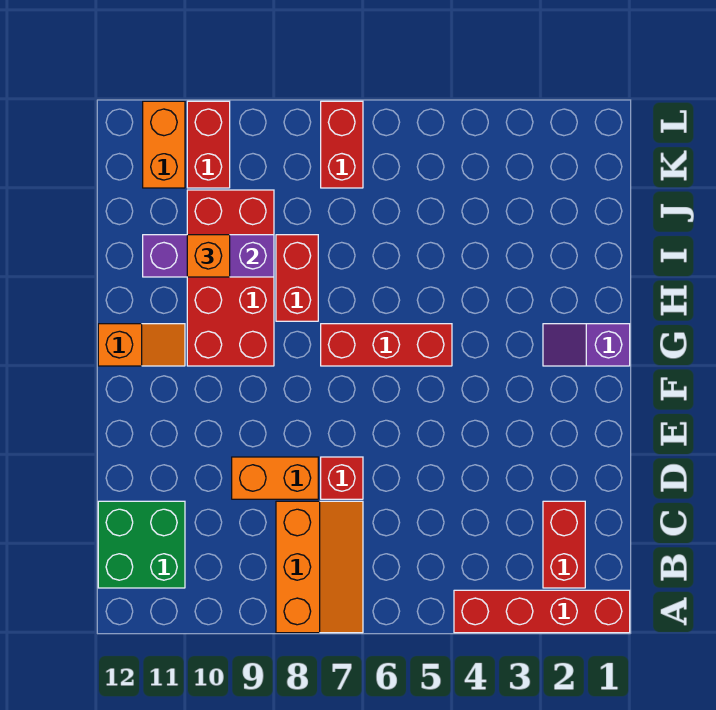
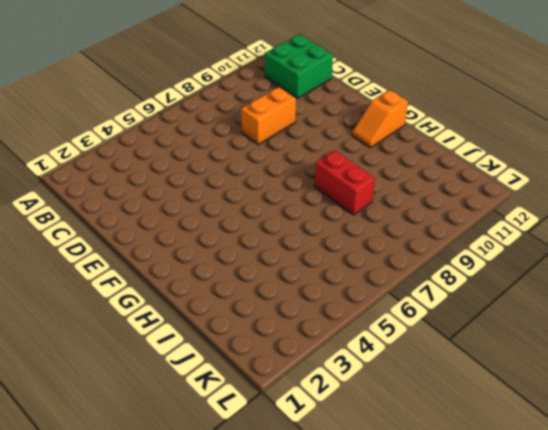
none -> red 1x4 brick [454,590,630,633]
none -> orange 2x3 slope [276,501,363,633]
none -> red 1x2 brick [543,501,585,588]

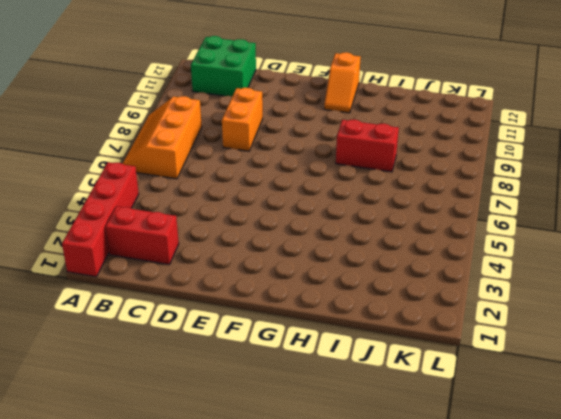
orange 2x3 slope [123,96,202,179] -> orange 2x3 slope turned to [276,501,363,633]
none -> red 1x1 brick [321,457,363,499]
none -> purple 1x2 slope [543,324,630,366]
none -> red 1x3 brick [321,324,452,366]

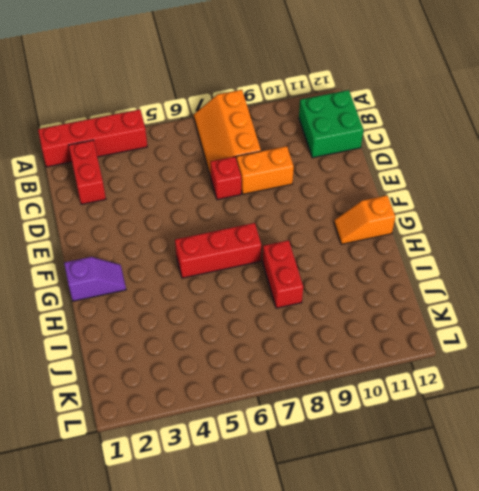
none -> red 2x4 brick [187,190,274,366]
none -> red 1x2 brick [321,101,363,188]
none -> red 1x2 brick [187,101,230,188]

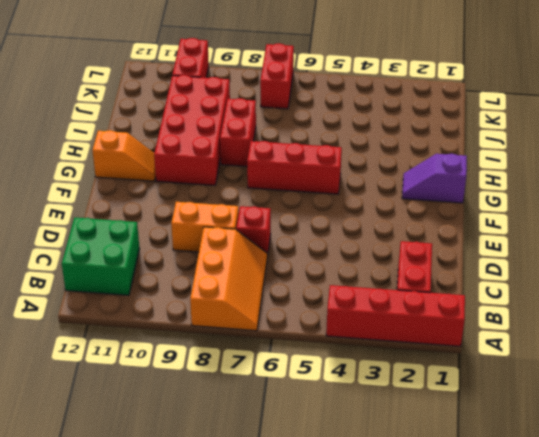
none -> orange 1x2 brick [143,101,185,188]
none -> purple 1x3 brick [143,235,274,277]
none -> orange 1x1 brick [187,235,230,277]

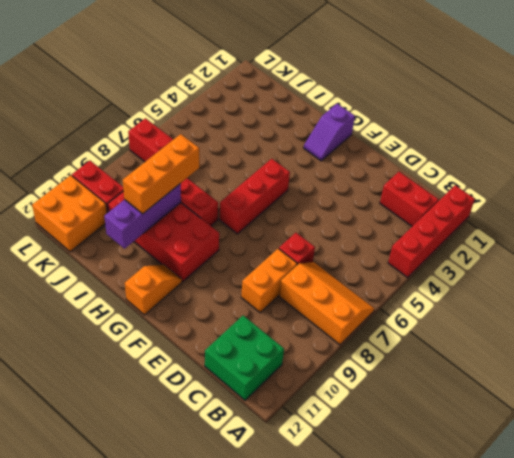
orange 1x3 brick [123,134,199,214] -> orange 1x1 brick [187,235,230,277]
orange 2x2 brick [32,175,107,252] -> orange 1x2 brick [143,101,185,188]

